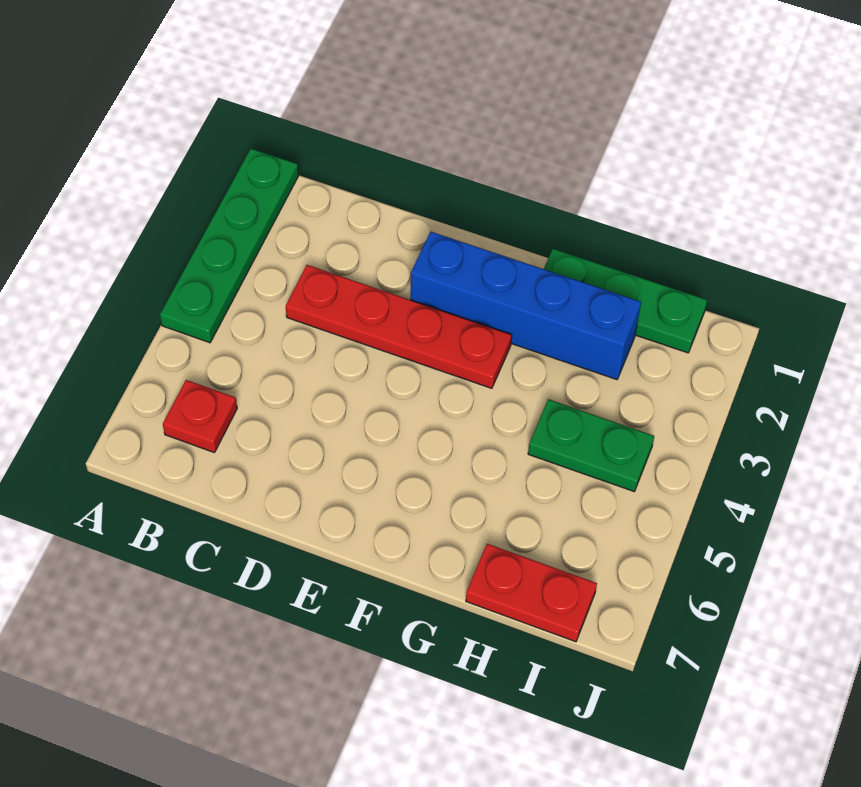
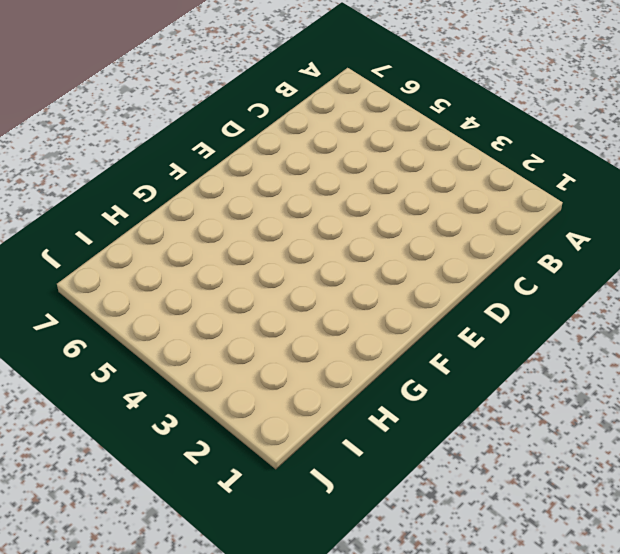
none -> green 1x4 plate [160,149,298,343]
none -> red 1x1 plate [163,380,237,453]

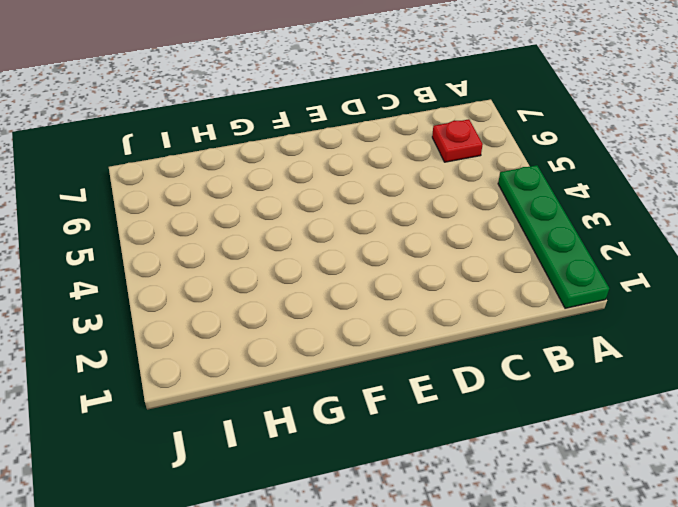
none -> red 1x4 plate [286,265,512,388]
none -> blue 1x4 brick [410,232,641,380]

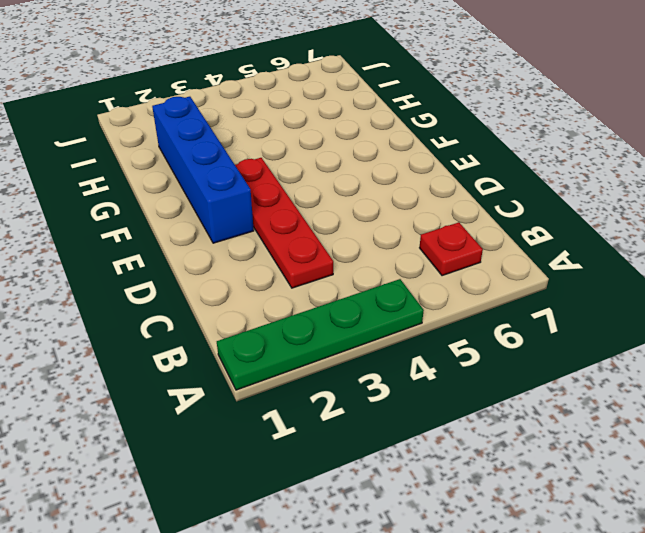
none -> green 1x3 plate [544,249,707,353]
none -> green 1x2 plate [528,399,654,492]

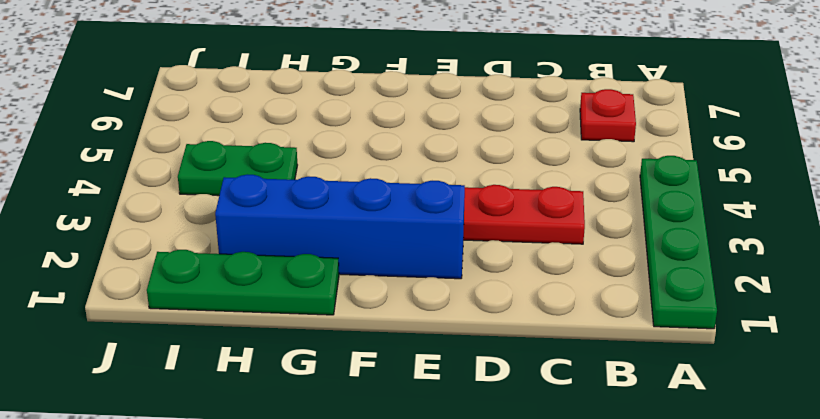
none -> red 1x2 plate [466,544,597,642]

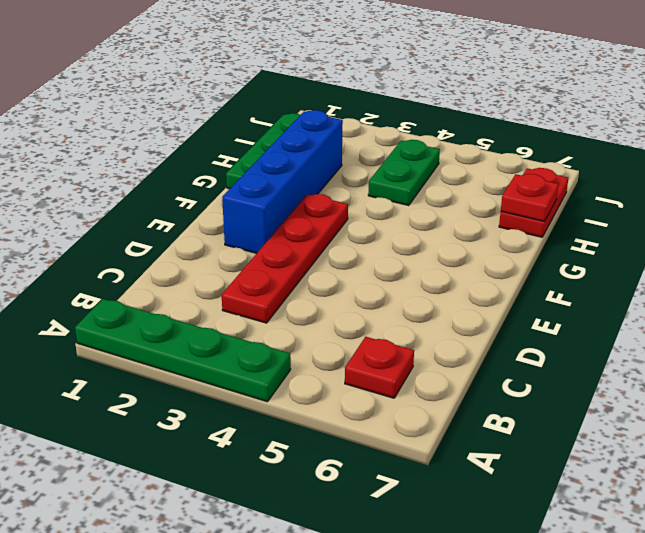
red 1x1 plate [501,174,559,221] -> none

